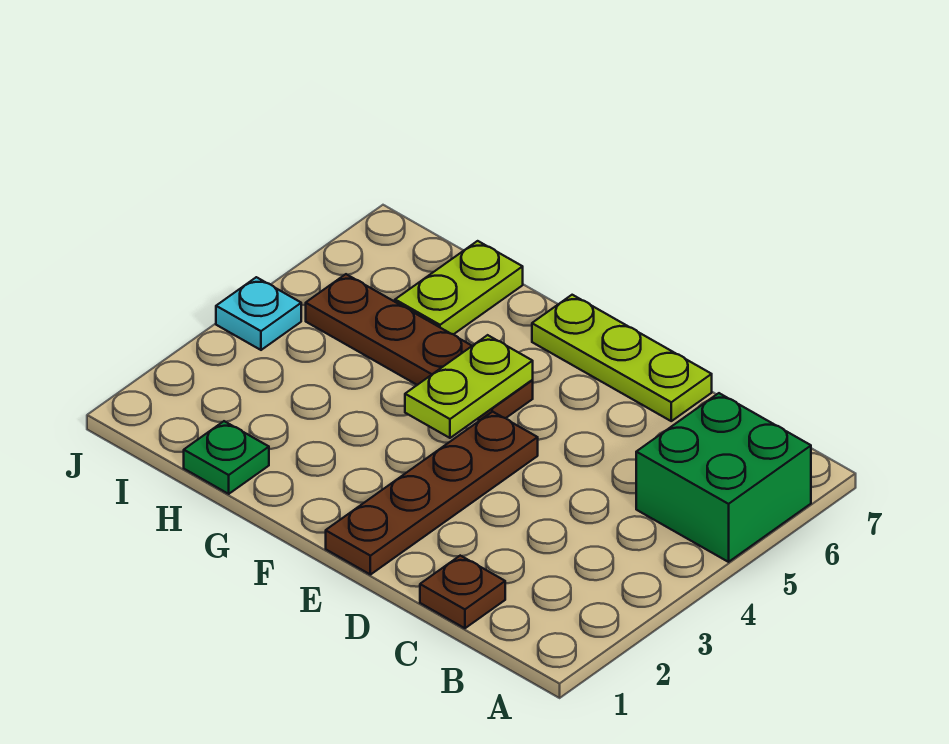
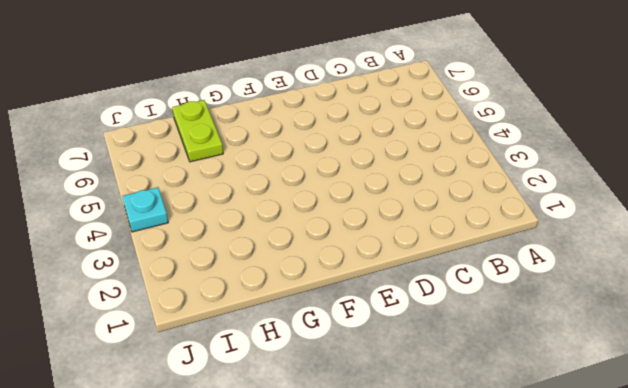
none -> green 2x2 brick [636,393,811,562]
none -> brown 1x1 plate [420,556,505,628]

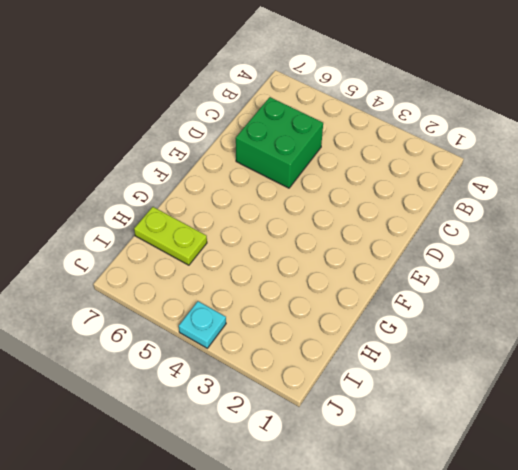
green 2x2 brick [236,97,323,188] -> green 2x2 brick moved to [636,393,811,562]
none -> brown 1x1 plate [420,556,505,628]
none -> lime 1x3 plate [532,295,712,421]

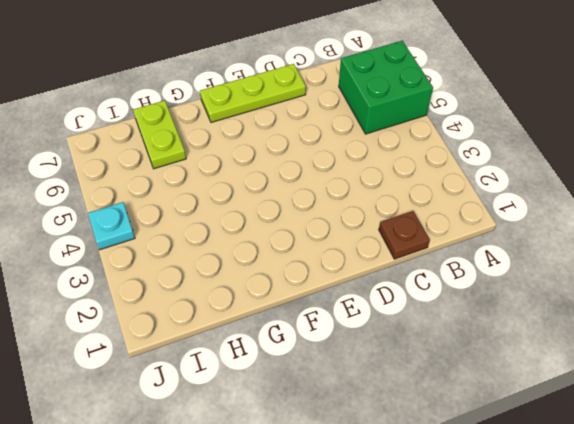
none -> brown 1x4 plate [326,412,538,575]
none -> brown 1x4 plate [306,274,533,421]

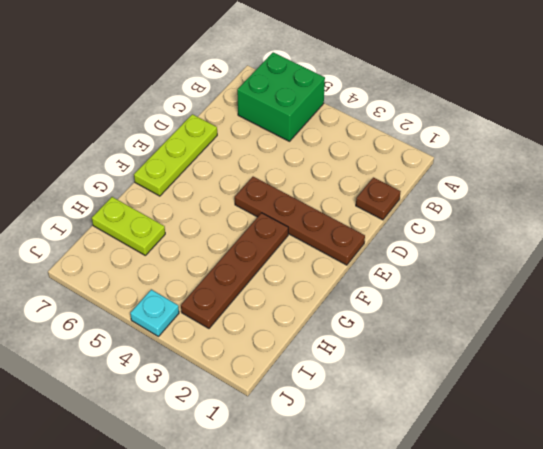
brown 1x4 plate [181,213,288,328] -> brown 1x4 plate moved to [306,274,533,421]
none -> green 1x1 plate [184,421,269,494]
none -> lime 1x2 plate [405,335,533,438]

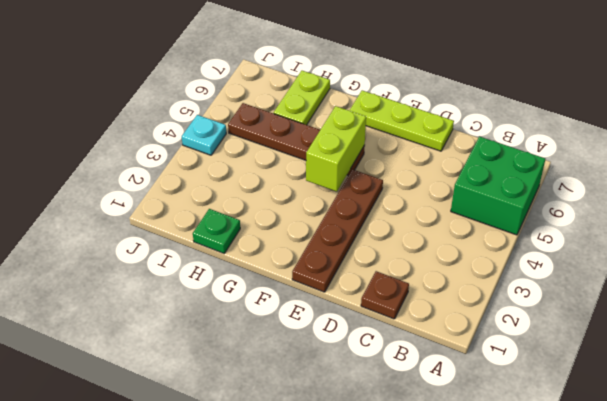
lime 1x2 brick [306,106,366,192] -> lime 1x2 plate [405,335,533,438]

